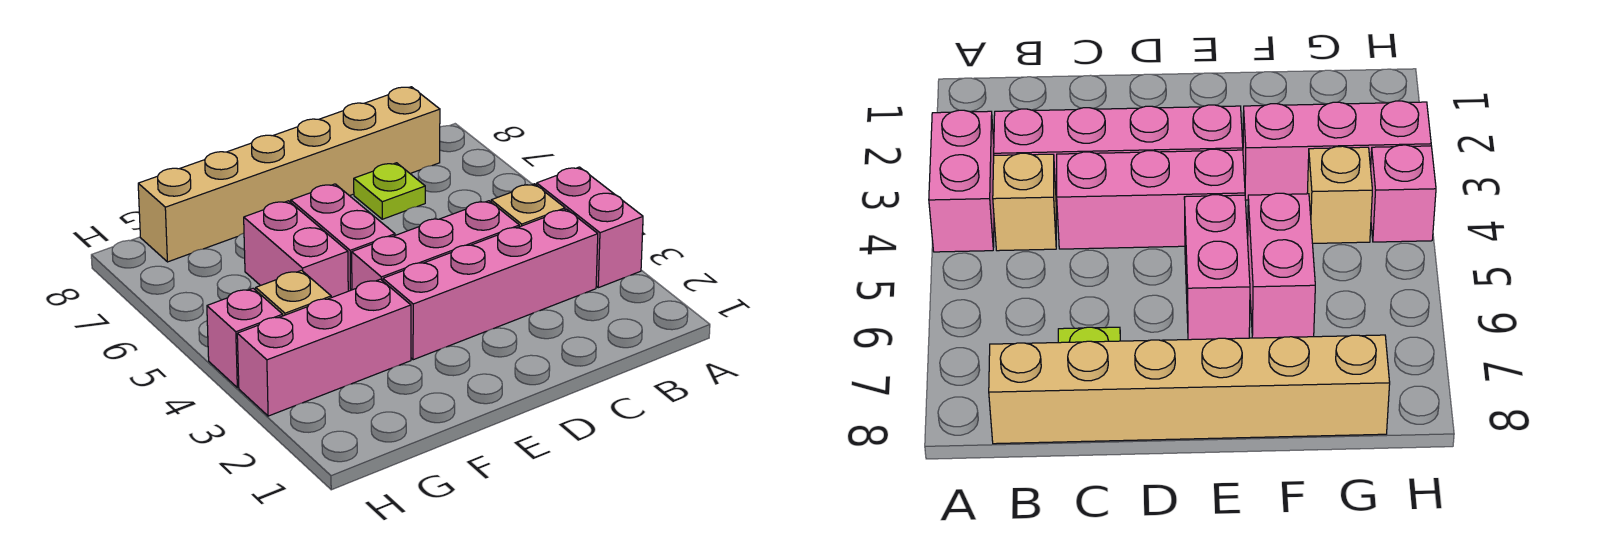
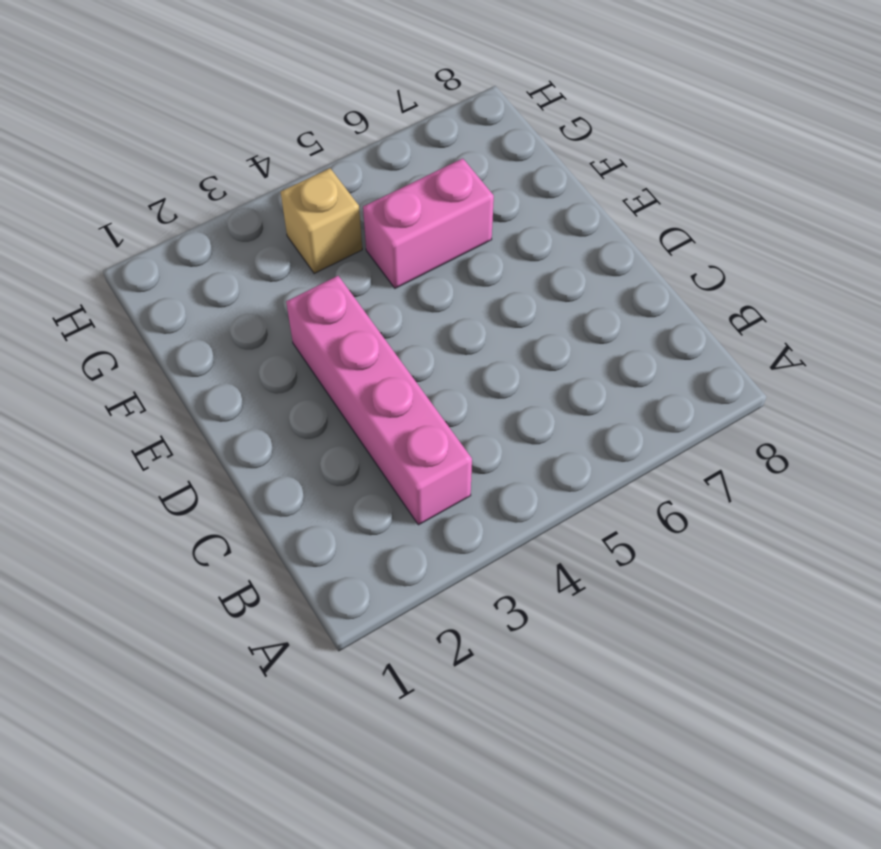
none -> pink 1x2 brick [537,167,643,288]
none -> tan 1x1 brick [491,184,565,227]

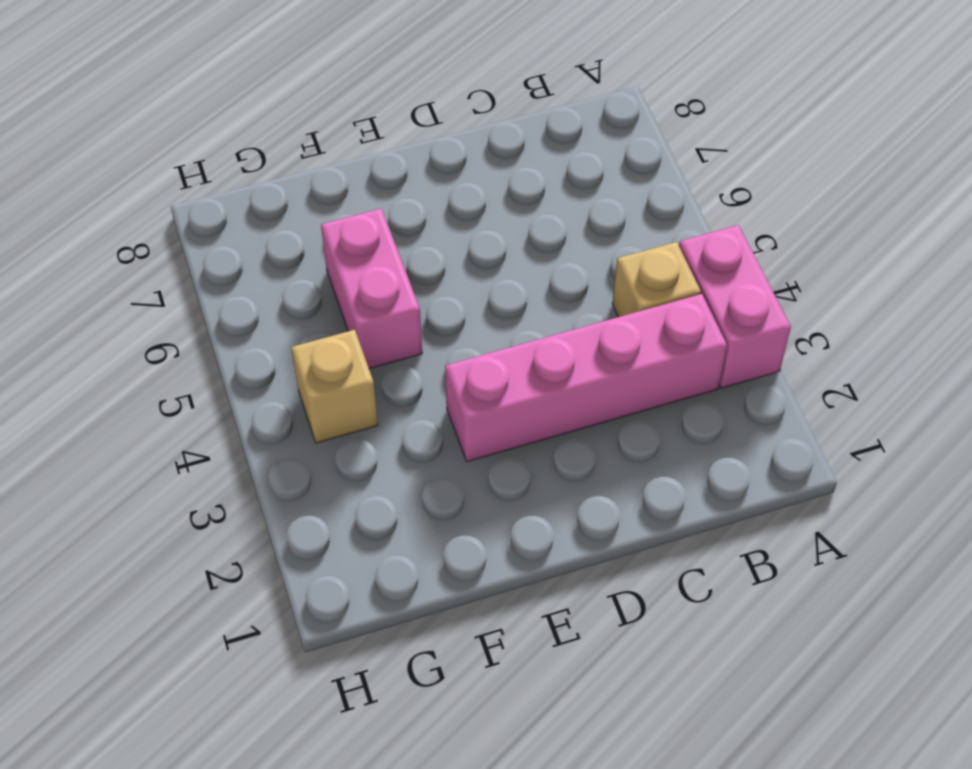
none -> tan 1x6 brick [138,87,440,262]
none -> pink 1x3 brick [352,201,519,290]

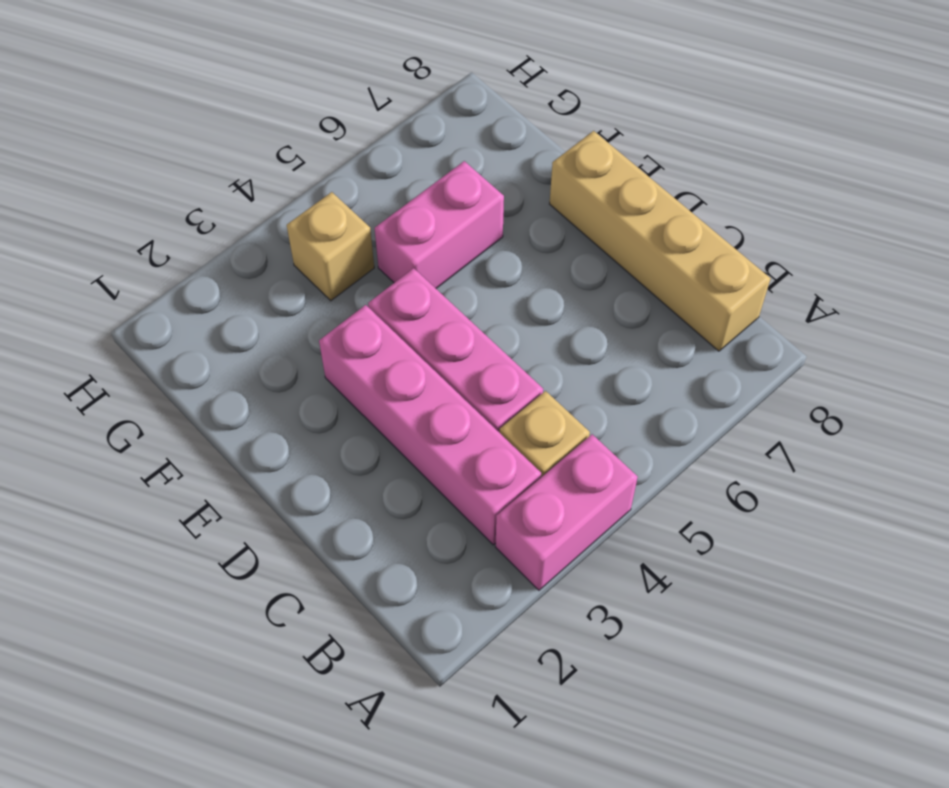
tan 1x4 brick [550,131,771,351] -> tan 1x6 brick [138,87,440,262]
none -> lime 1x1 plate [354,163,425,219]
none -> pink 1x2 brick [291,184,395,291]

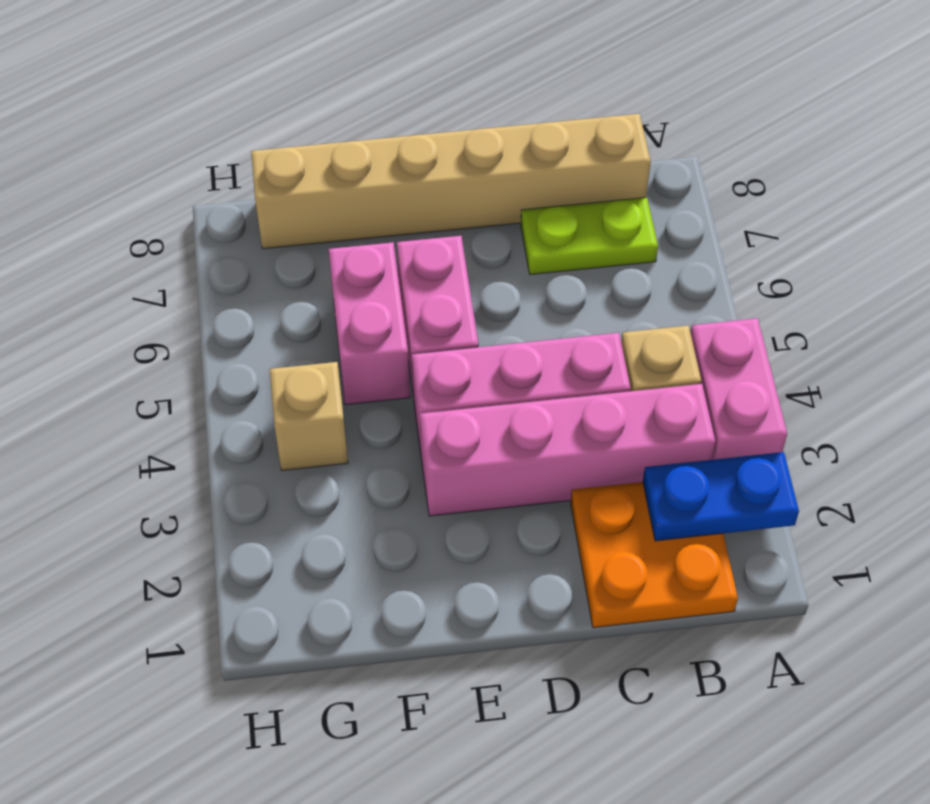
blue 1x2 plate [643,452,799,541] -> none
orange 2x2 plate [571,482,738,628] -> none
lime 1x2 plate [521,197,658,274] -> lime 1x1 plate [354,163,425,219]
none -> pink 1x3 brick [237,279,411,416]
none -> pink 1x1 brick [207,288,283,388]

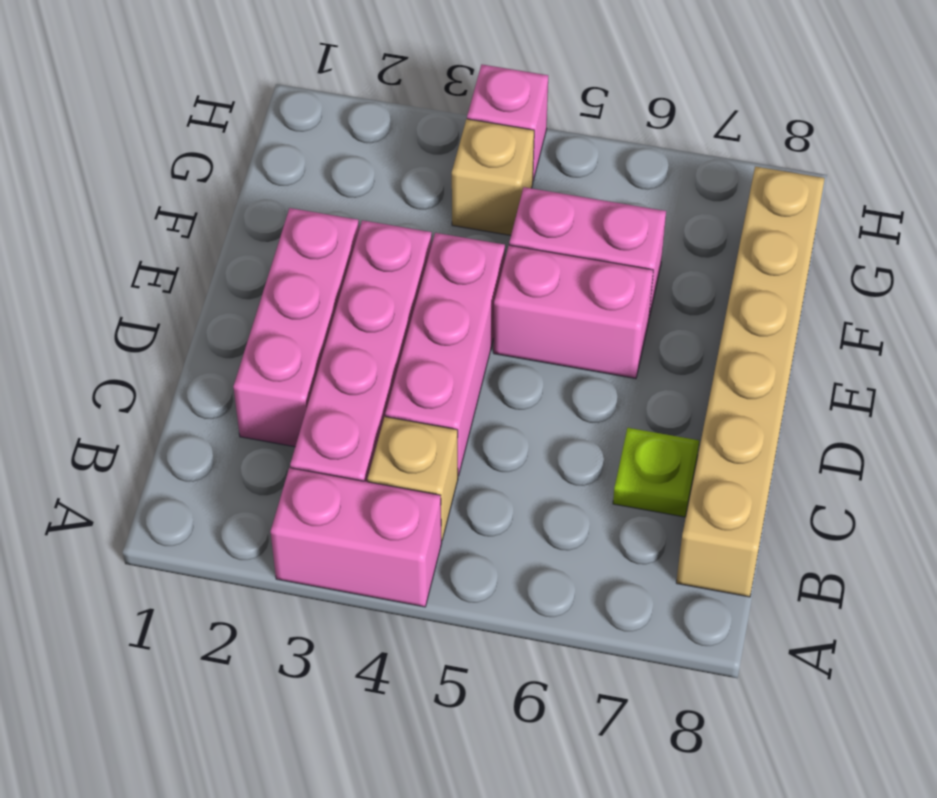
pink 1x3 brick [233,208,359,447] -> pink 1x3 brick moved to [237,279,411,416]

